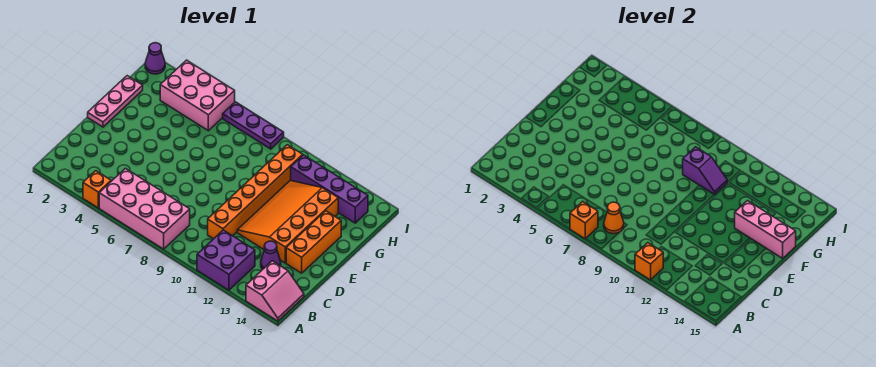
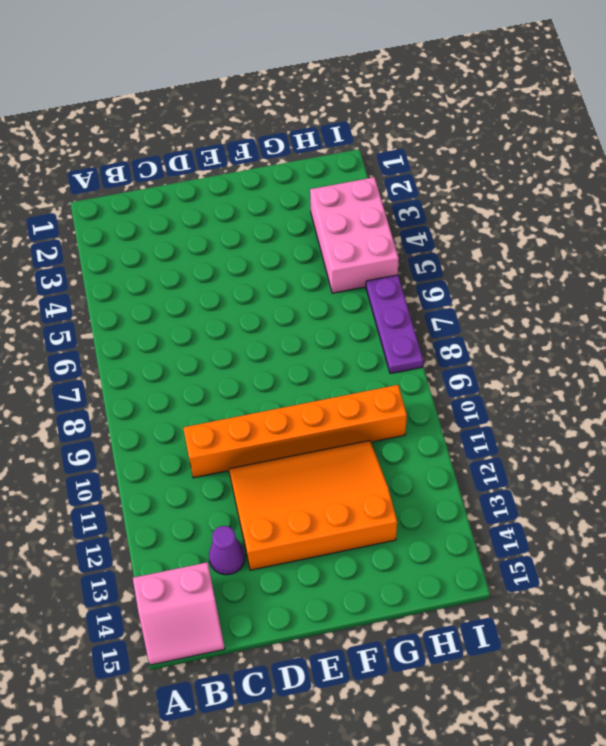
none -> orange 1x1 brick [83,171,111,208]
none -> pink 2x4 brick [99,168,190,249]
none -> purple 2x2 brick [197,230,255,290]

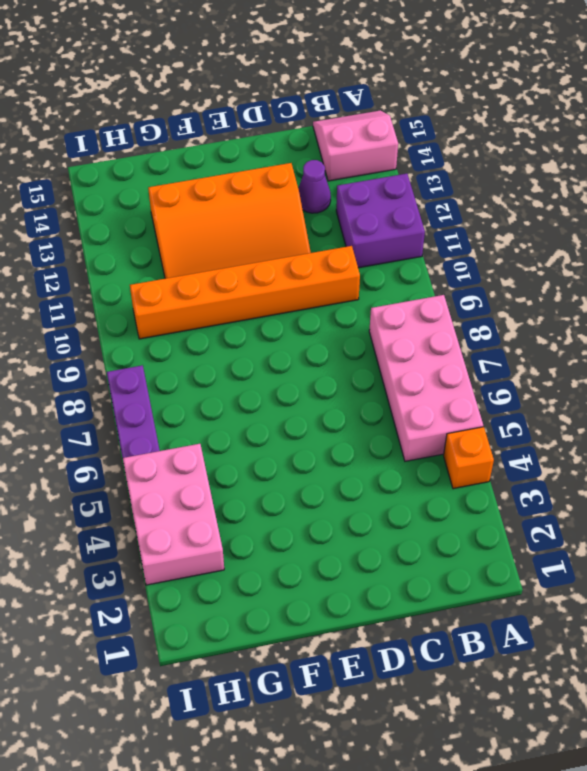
none -> orange 1x3 brick [286,211,341,273]
none -> pink 1x3 plate [88,76,143,127]
none -> purple 1x4 brick [291,155,368,223]

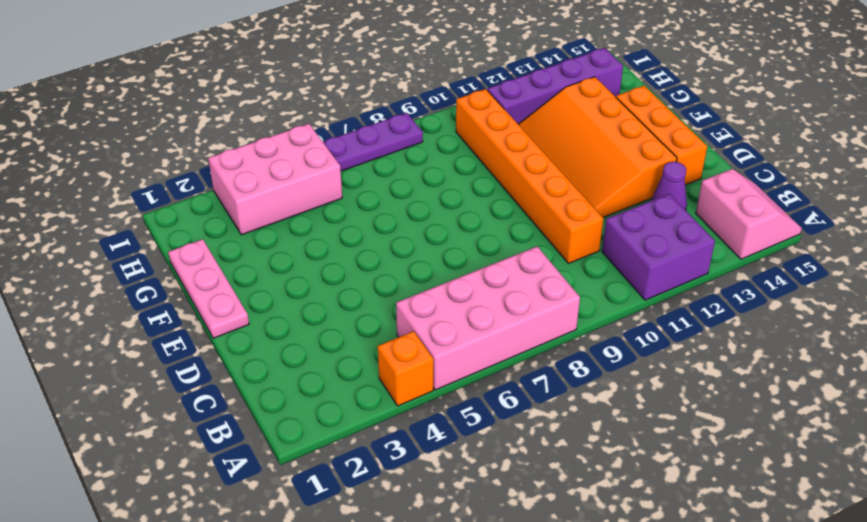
none -> purple 1x1 cone [145,43,165,74]
none -> orange 1x1 brick [570,201,598,239]
none -> orange 1x1 brick [635,243,663,280]

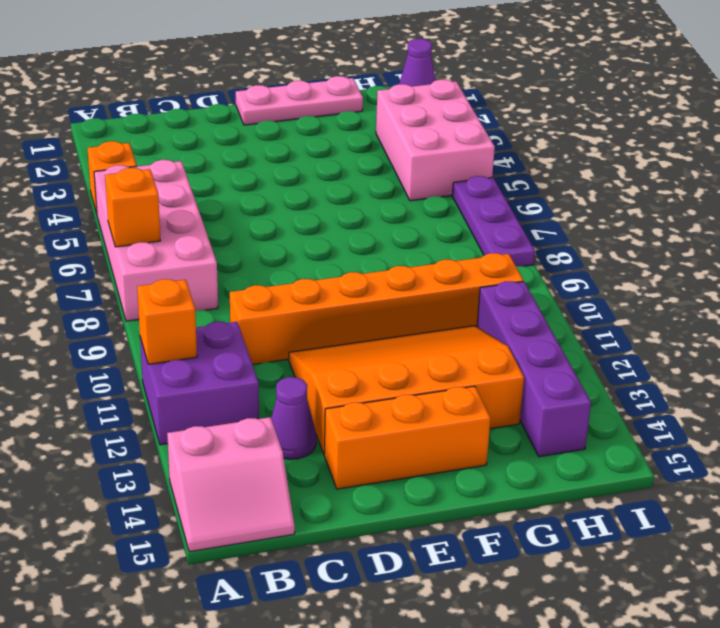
none -> orange 1x1 cone [604,202,624,234]
none -> pink 1x3 brick [735,201,796,258]
none -> purple 1x2 slope [683,147,727,195]

